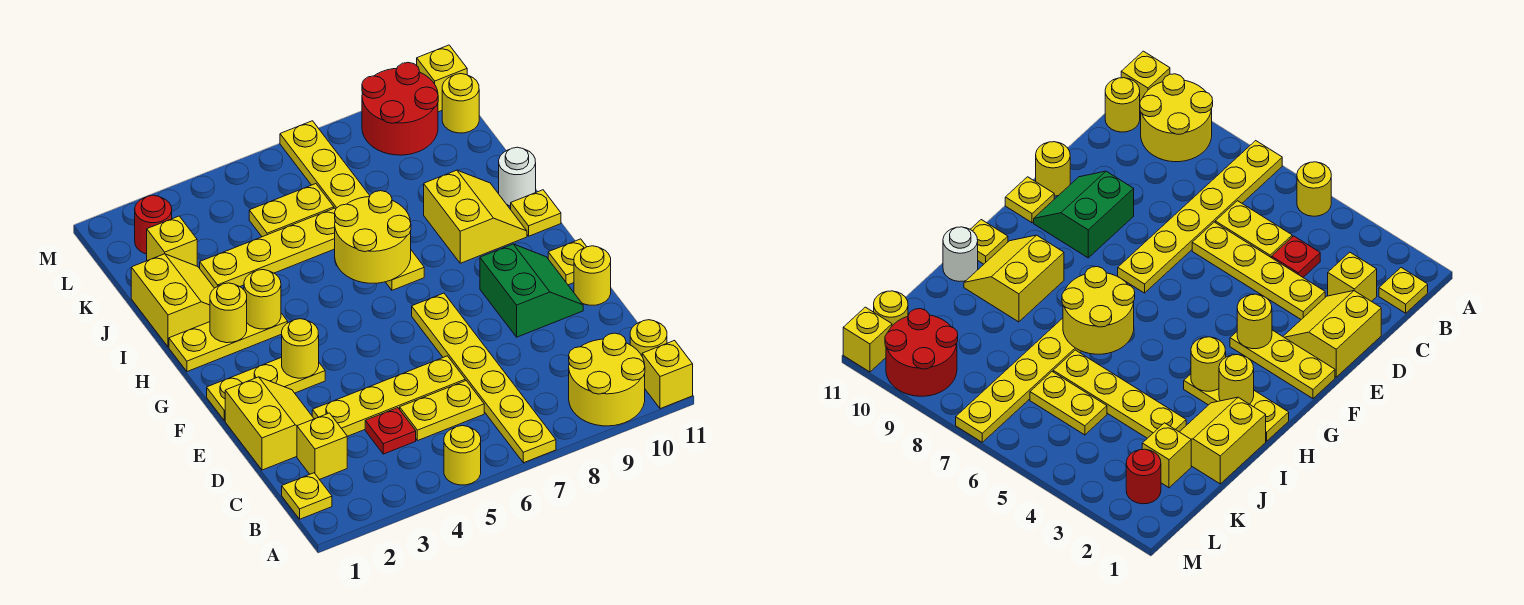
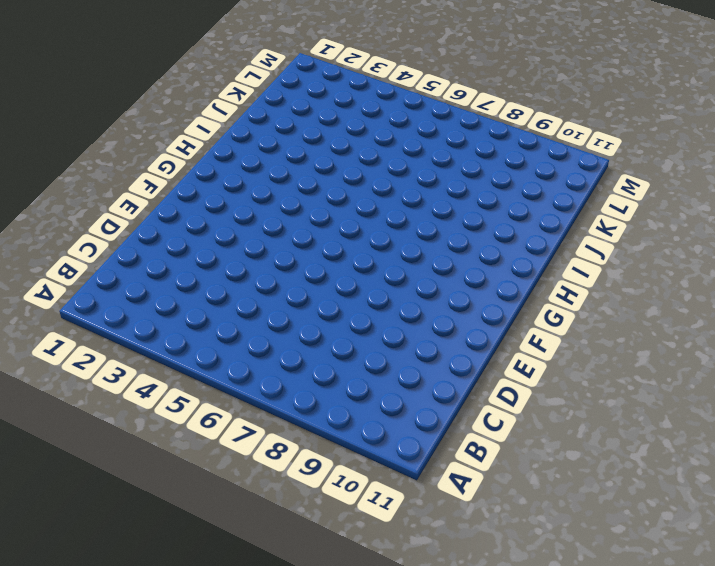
none -> yellow 1x1 round brick [444,426,481,485]
none -> yellow 1x6 plate [412,293,556,463]
none -> yellow 2x2 round brick [569,333,645,426]
none -> yellow 1x1 brick [642,340,693,409]

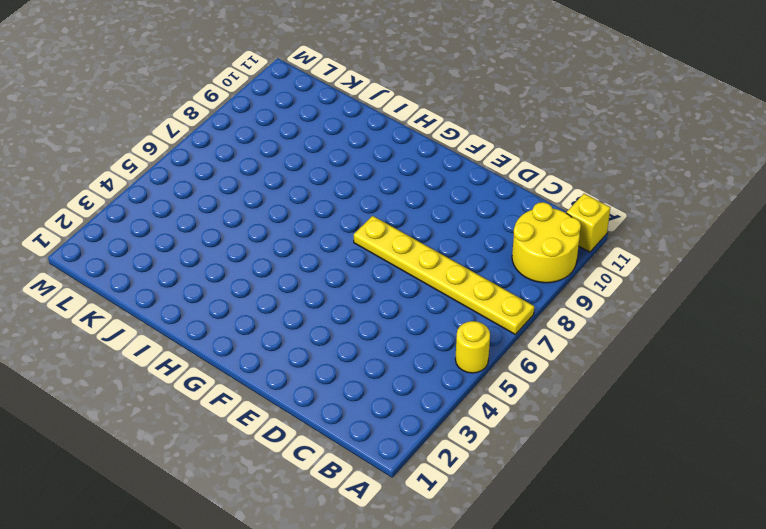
none -> yellow 1x1 plate [282,473,332,519]
none -> yellow 1x1 round brick [630,320,667,356]
none -> yellow 1x1 brick [297,413,347,480]
none -> red 1x1 plate [365,408,416,454]

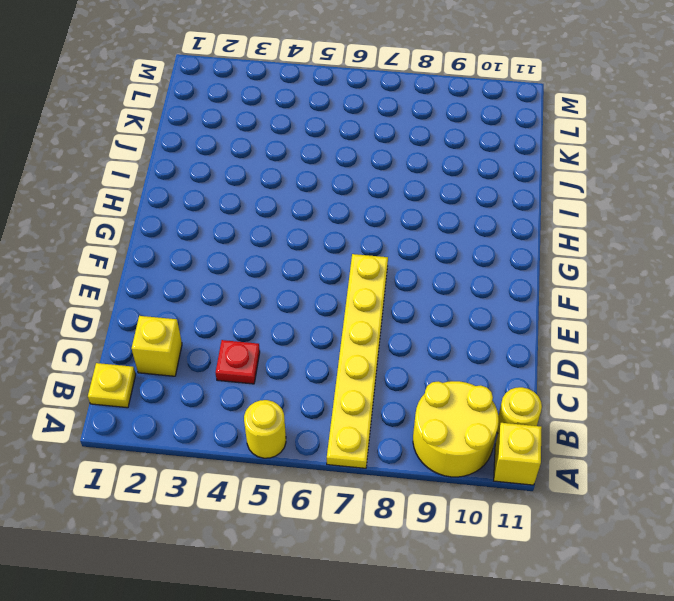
none -> yellow 1x2 plate [400,381,484,441]
none -> yellow 2x2 slope [225,377,314,470]
none -> yellow 1x4 plate [312,356,465,436]
none -> green 2x2 slope [480,244,583,337]

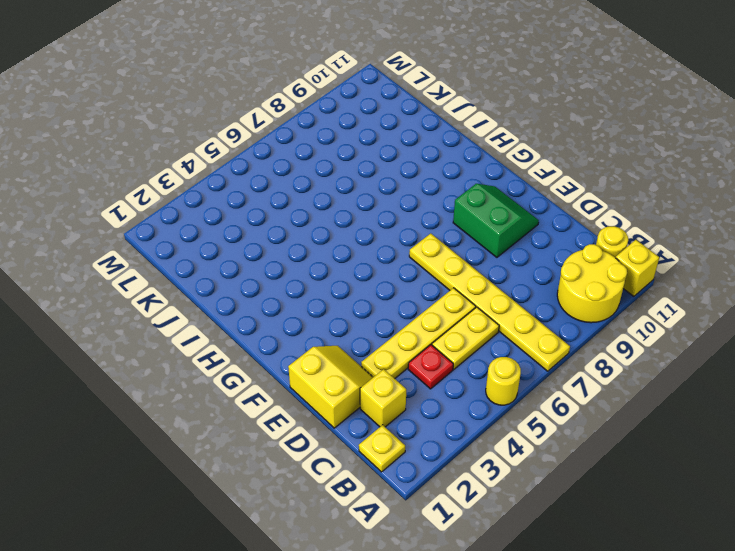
none -> yellow 1x1 round brick [574,246,611,305]
none -> yellow 1x3 plate [207,357,325,421]
none -> yellow 1x1 plate [548,239,587,285]
none -> yellow 1x3 plate [169,313,288,372]

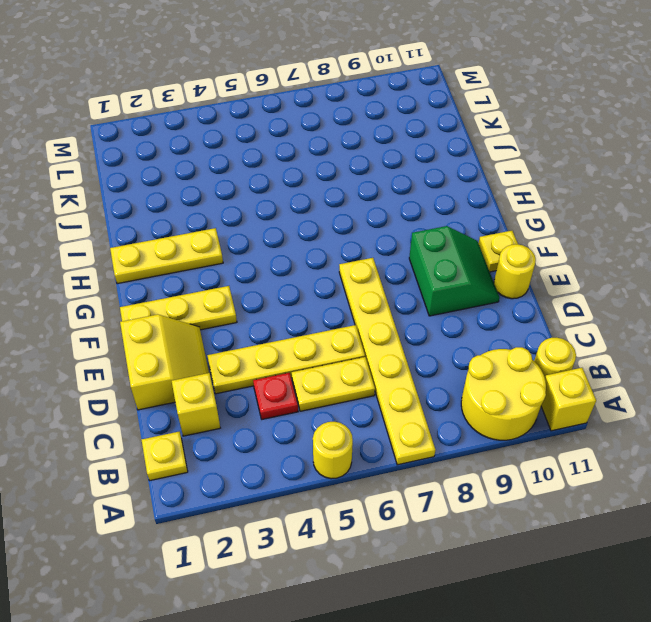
none -> yellow 1x6 plate [280,121,424,290]
none -> yellow 2x2 slope [424,170,527,263]
none -> yellow 1x1 plate [511,190,561,236]
none -> yellow 2x2 slope [131,254,214,347]

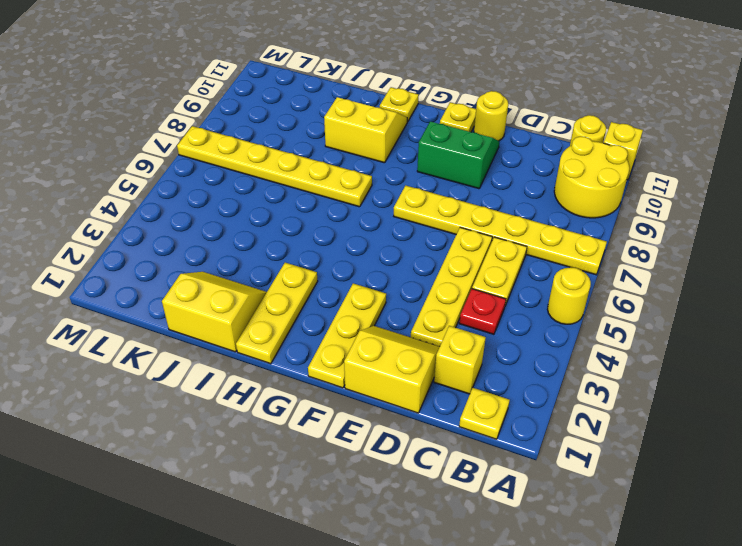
none -> white 1x1 round brick [499,147,536,206]
none -> yellow 1x4 plate [200,208,336,288]
none -> yellow 1x1 brick [147,216,197,266]
none -> yellow 1x2 plate [249,184,334,237]

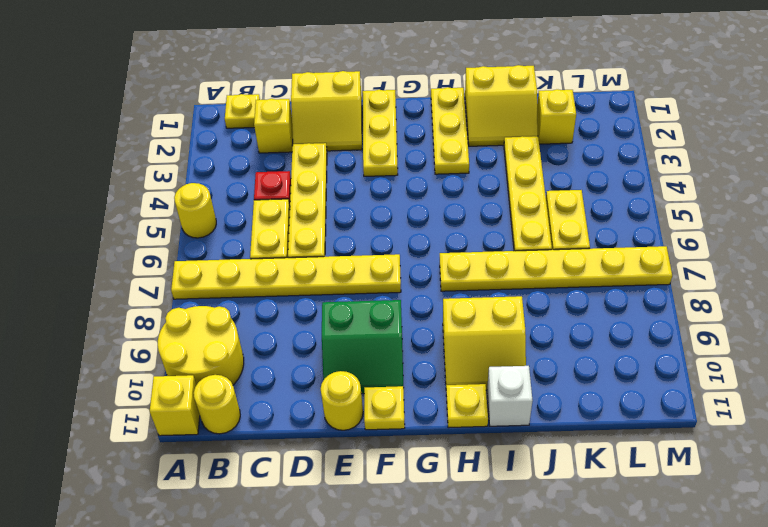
white 1x1 brick [487,366,533,426] -> white 1x1 round brick [499,147,536,206]
none -> red 1x1 round brick [135,195,172,254]
none -> red 2x2 round brick [362,63,438,155]
none -> yellow 1x1 round brick [442,74,479,133]
none -> yellow 1x1 brick [417,45,467,112]

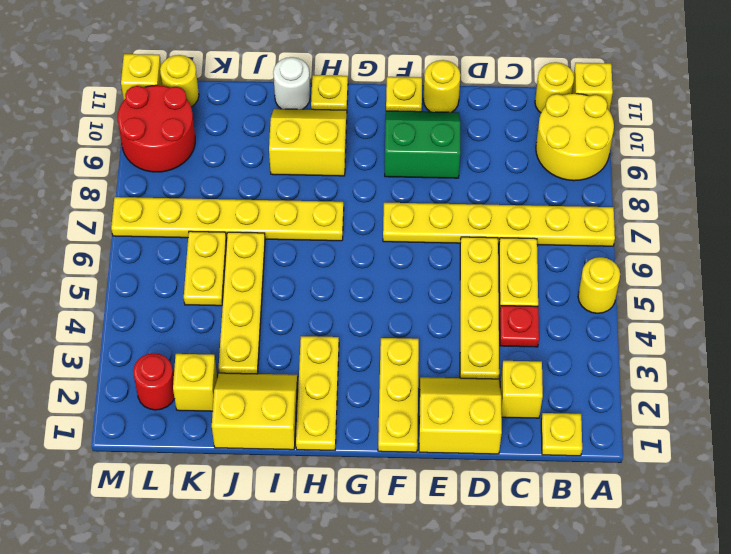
none -> yellow 1x1 round brick [282,319,319,378]
none -> yellow 1x1 round brick [210,283,247,343]
none -> yellow 1x1 round brick [244,270,281,329]
none -> yellow 2x2 round brick [335,191,411,283]

